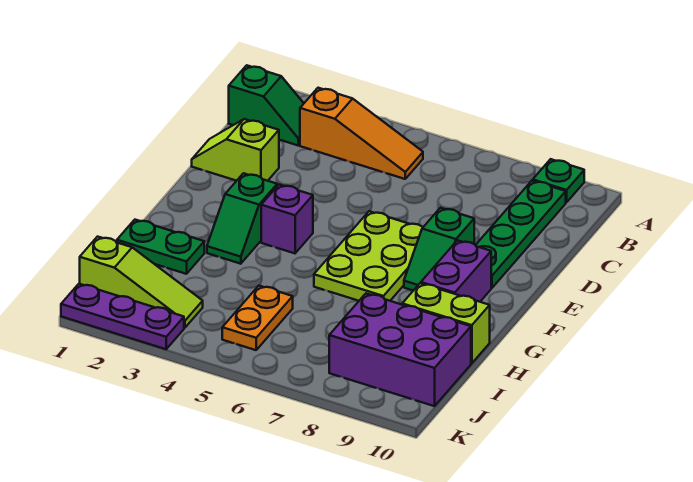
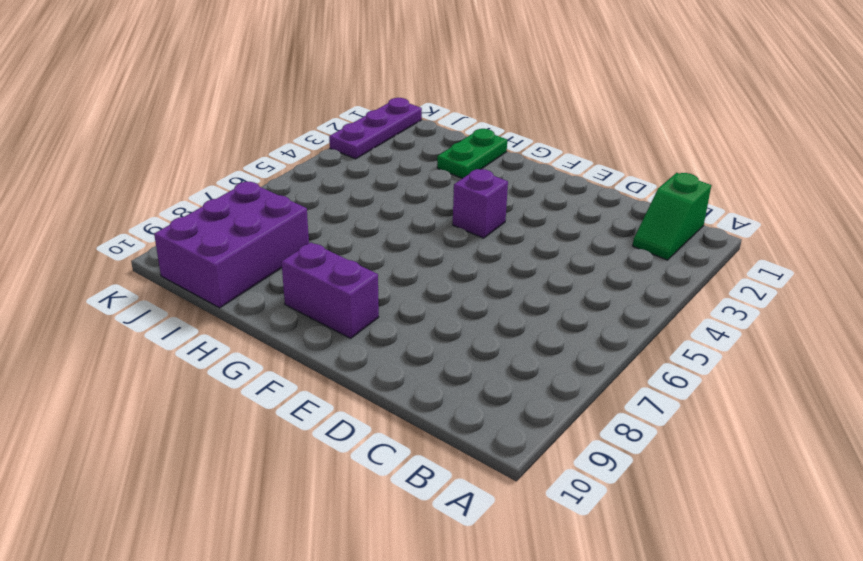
none -> green 1x1 plate [533,159,584,202]
none -> orange 1x3 slope [300,88,423,179]
none -> green 1x4 plate [476,181,566,288]

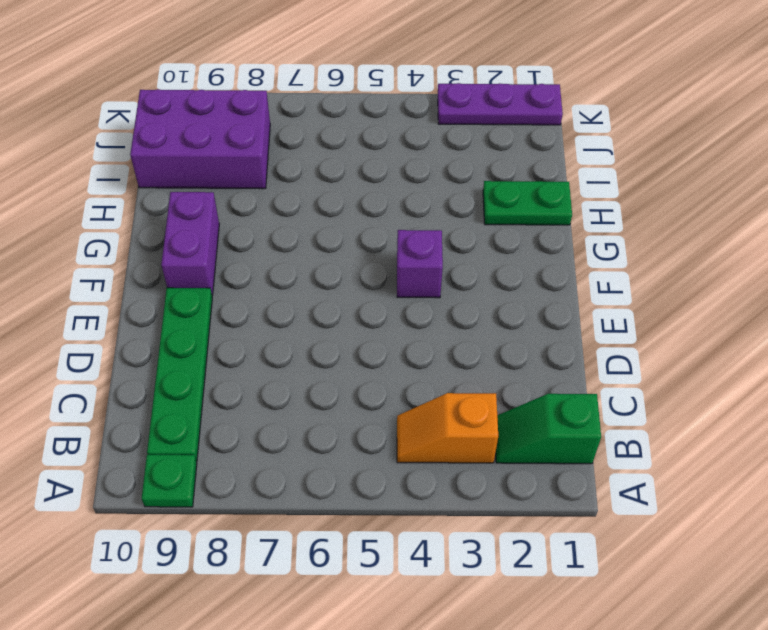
orange 1x2 slope [397,393,498,463] -> orange 1x3 slope [300,88,423,179]
none -> lime 1x2 slope [192,119,279,181]
none -> lime 2x3 plate [314,211,423,301]
none -> green 1x2 slope [404,208,474,291]

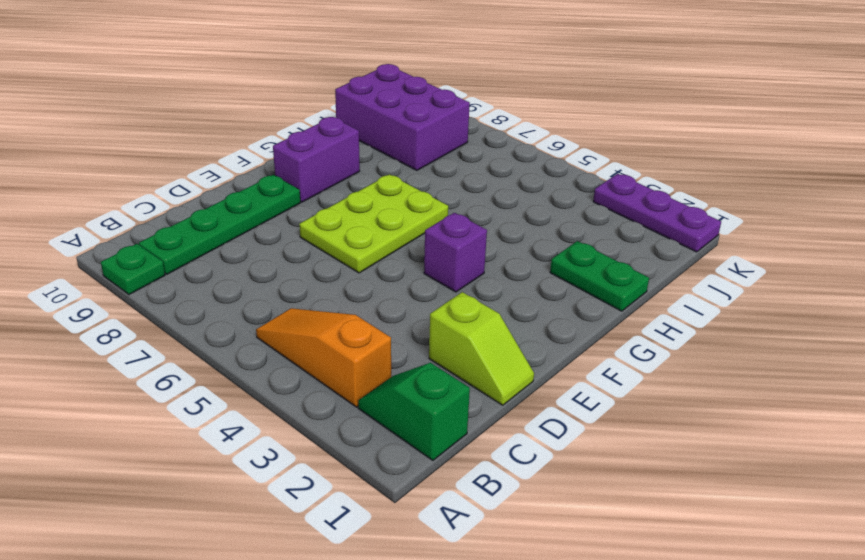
none -> green 1x2 slope [404,208,474,291]
none -> green 1x2 slope [207,173,277,264]
none -> lime 1x2 brick [402,283,490,363]

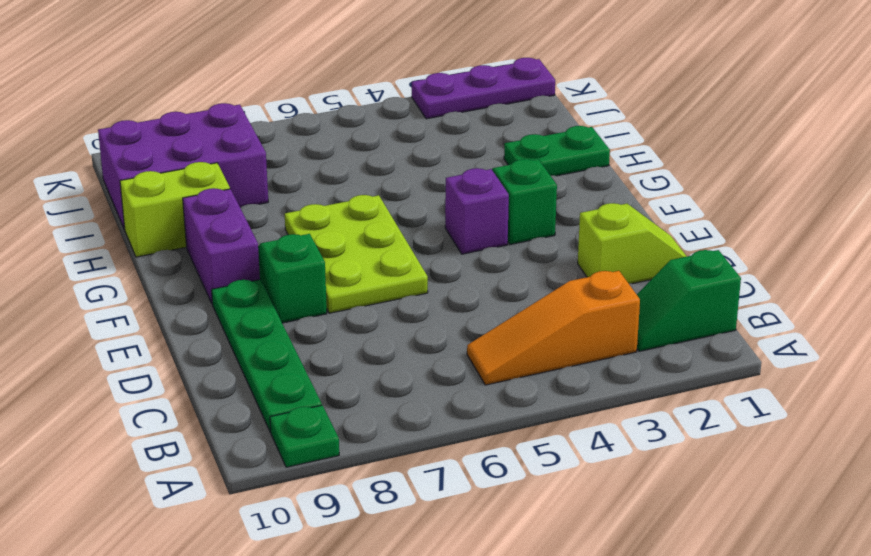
none -> orange 1x2 plate [222,286,293,350]
none -> lime 1x3 slope [80,237,203,328]

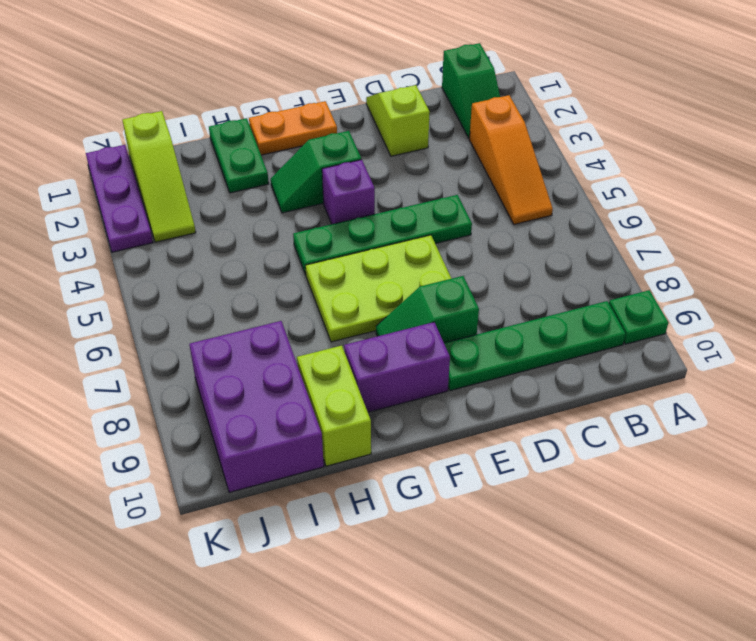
green 1x4 plate [293,195,472,275] -> none
orange 1x2 plate [249,101,337,155] -> orange 1x2 plate moved to [222,286,293,350]

